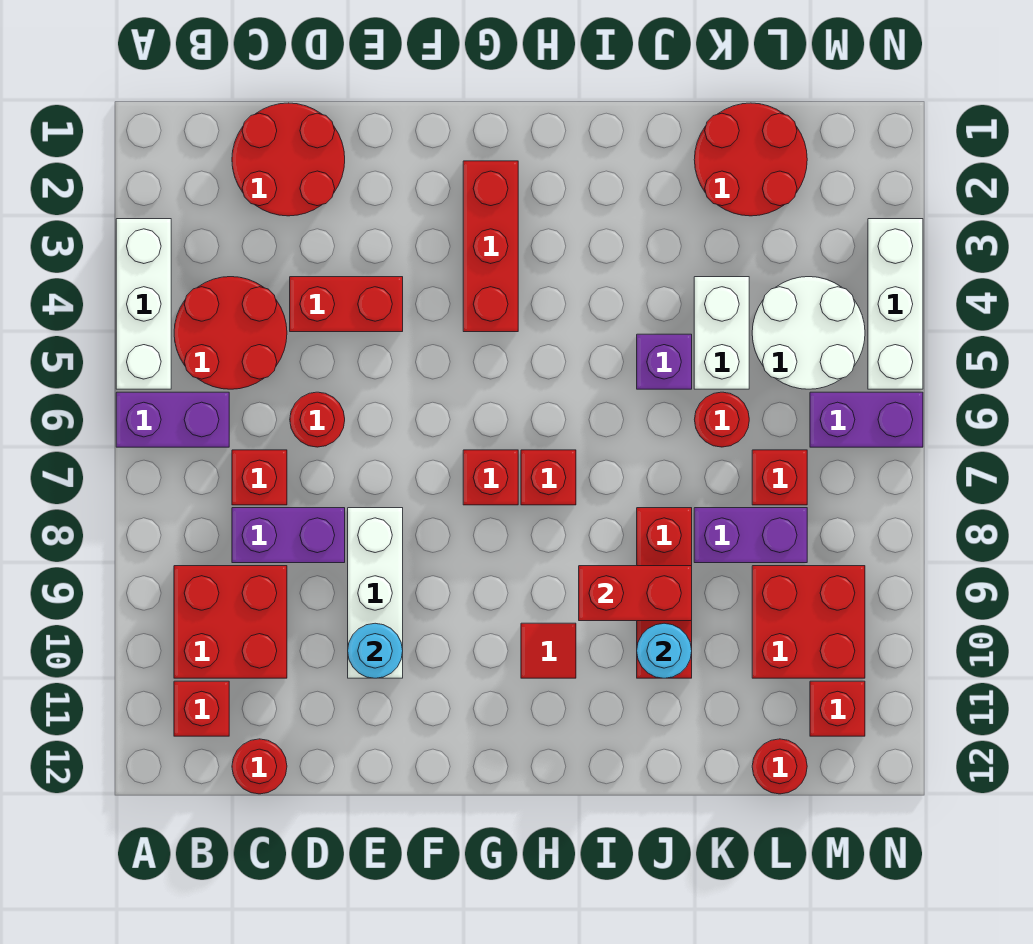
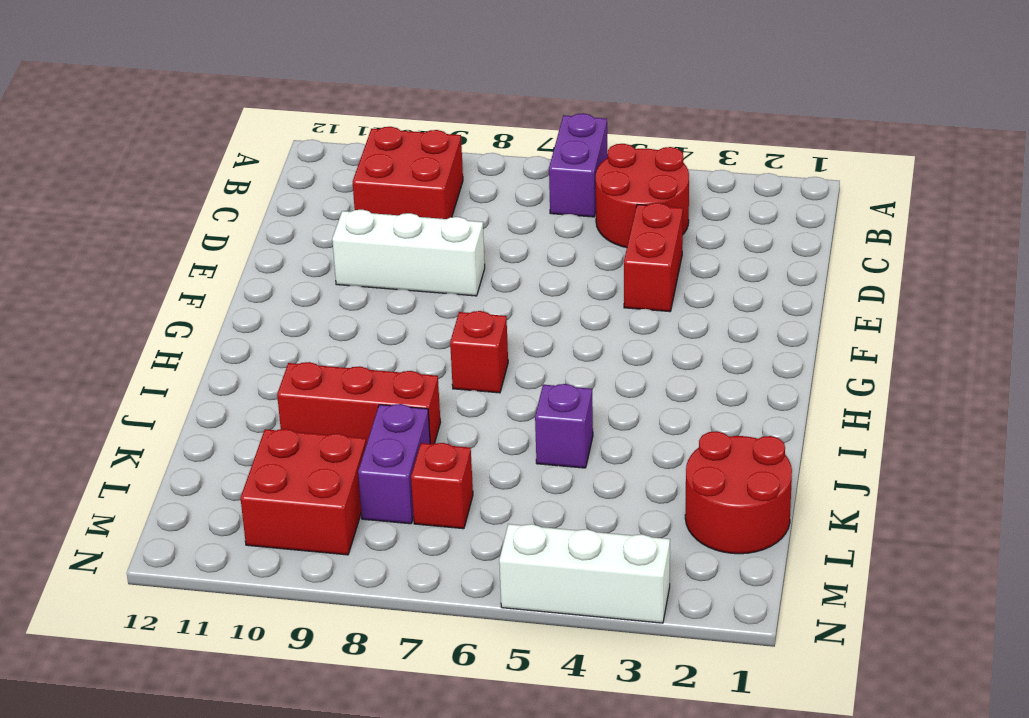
none -> white 1x3 brick [116,219,171,389]
none -> red 1x1 brick [174,681,229,736]
none -> red 2x2 round brick [232,103,345,216]
none -> red 1x1 brick [232,450,287,505]

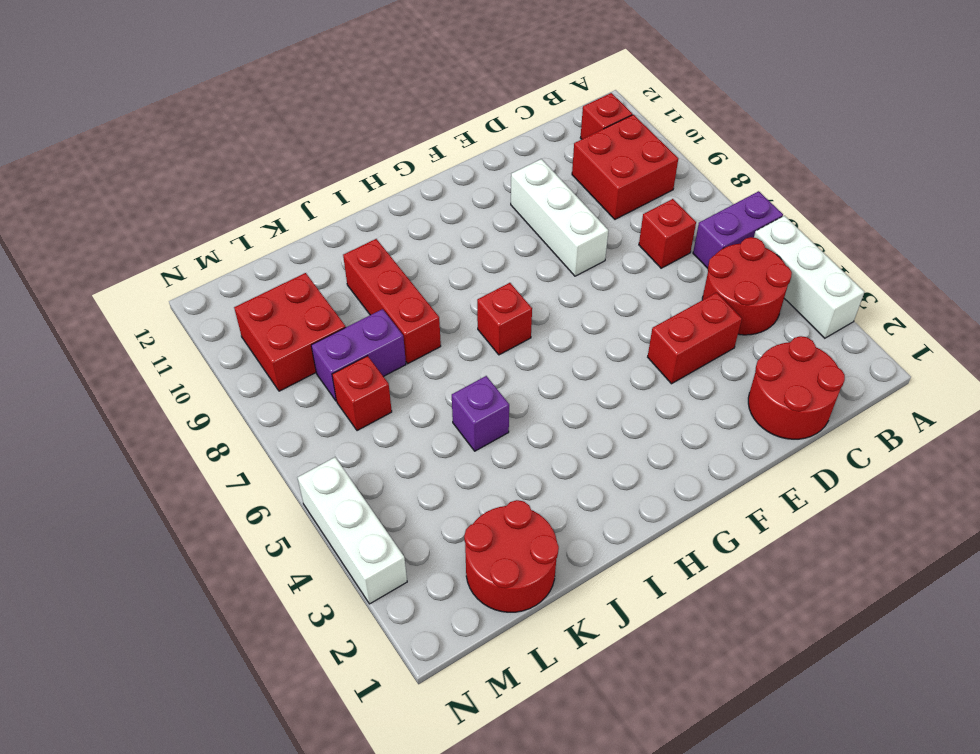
none -> purple 1x2 brick [232,508,345,563]
none -> red 1x1 round brick [232,739,287,794]
none -> red 1x1 round brick [290,392,345,447]
none -> red 1x3 brick [463,161,518,332]

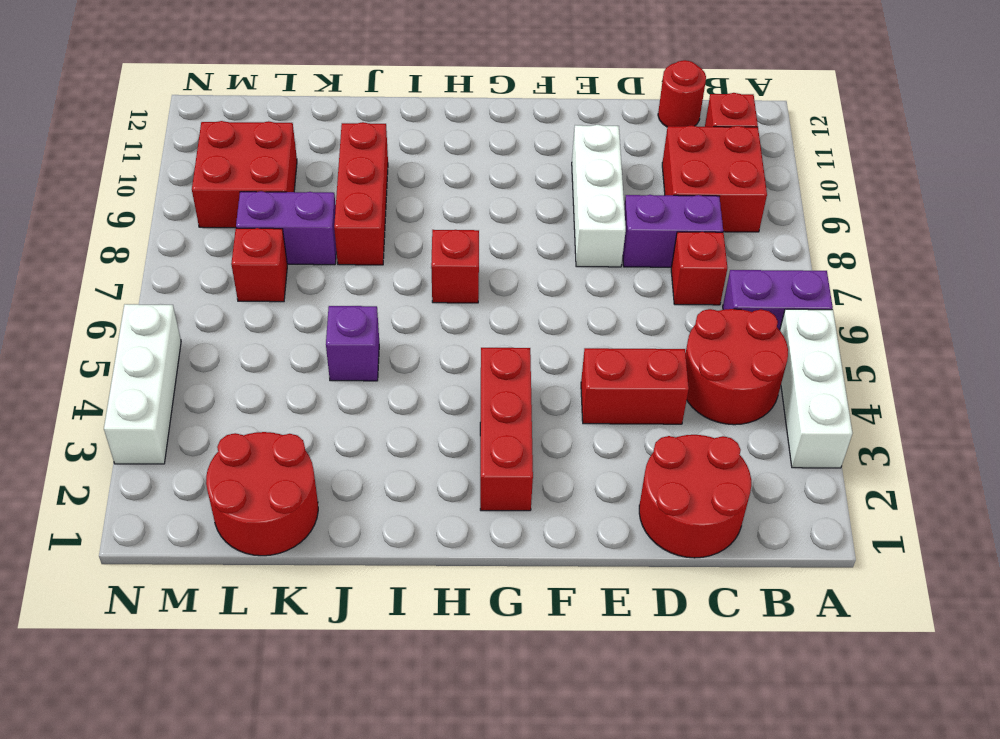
none -> red 1x1 round brick [290,392,345,447]
none -> red 1x1 brick [463,450,518,505]
none -> red 1x1 tile [521,623,576,678]
none -> white 1x2 brick [694,277,749,389]

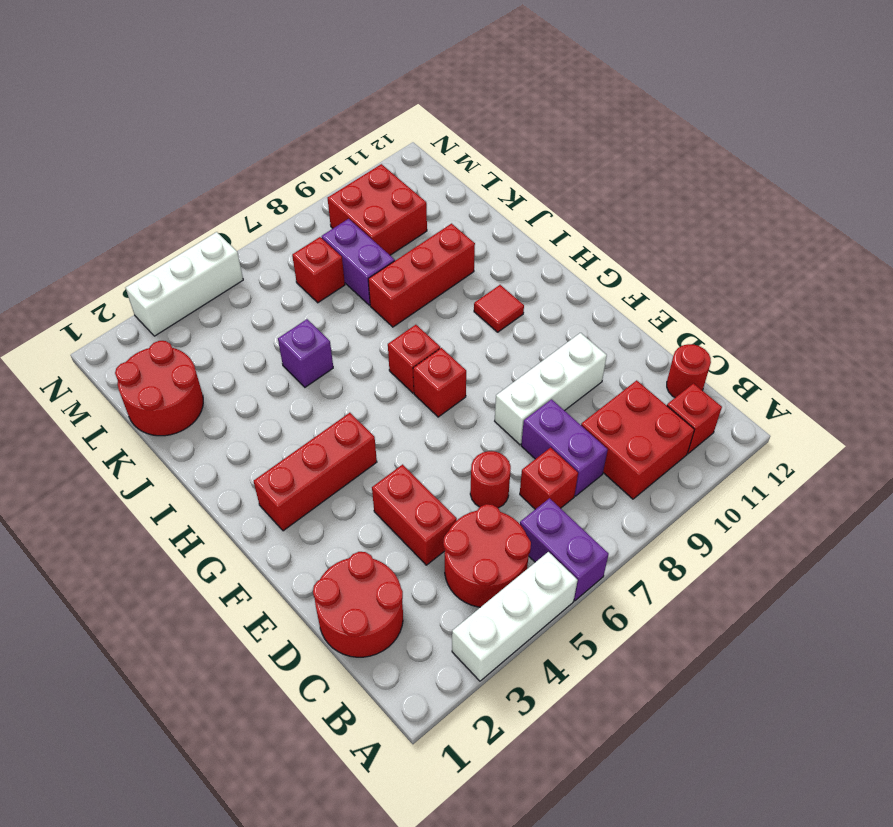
none -> white 1x2 brick [694,277,749,389]
none -> red 1x1 round brick [694,392,749,447]
none -> white 2x2 round brick [752,277,865,389]
none -> red 1x1 round brick [752,739,807,794]

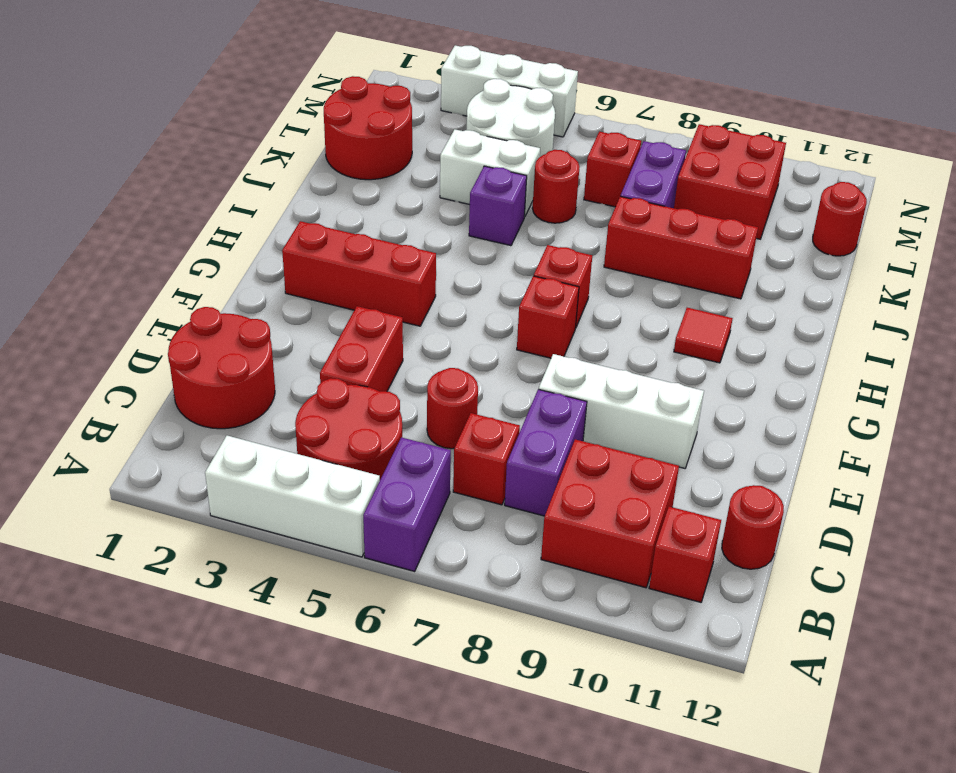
none -> purple 1x2 brick [810,392,923,447]
none -> red 1x1 brick [810,681,865,736]
none -> cyan 1x1 round brick [348,623,403,678]
none -> red 1x2 brick [579,566,692,621]

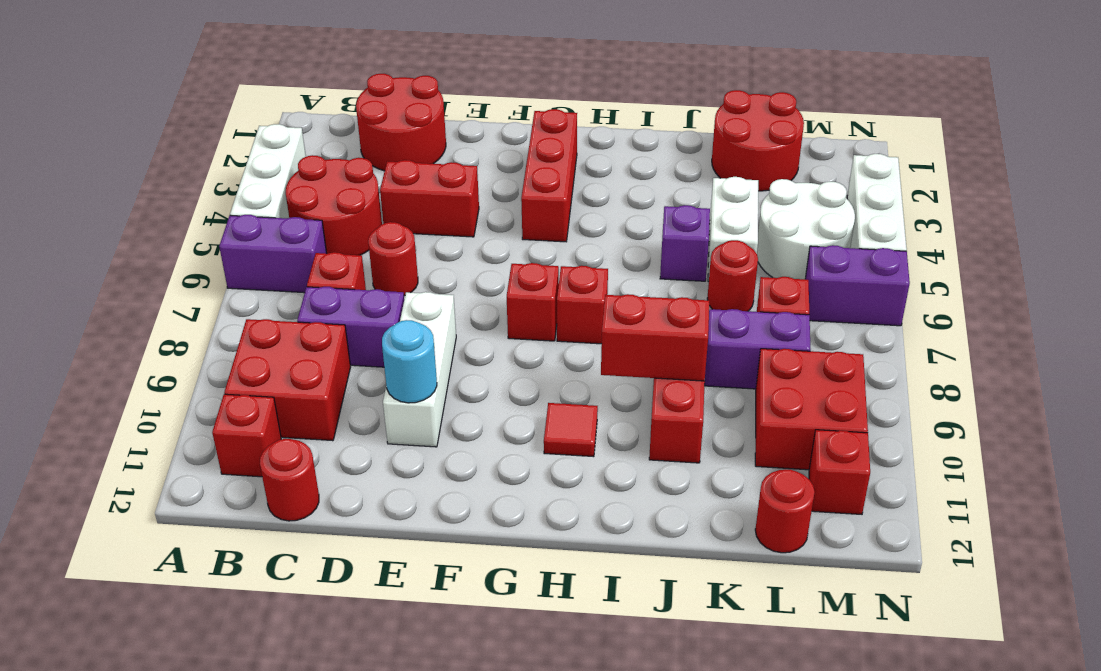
none -> cyan 1x1 round brick [637,623,692,678]

